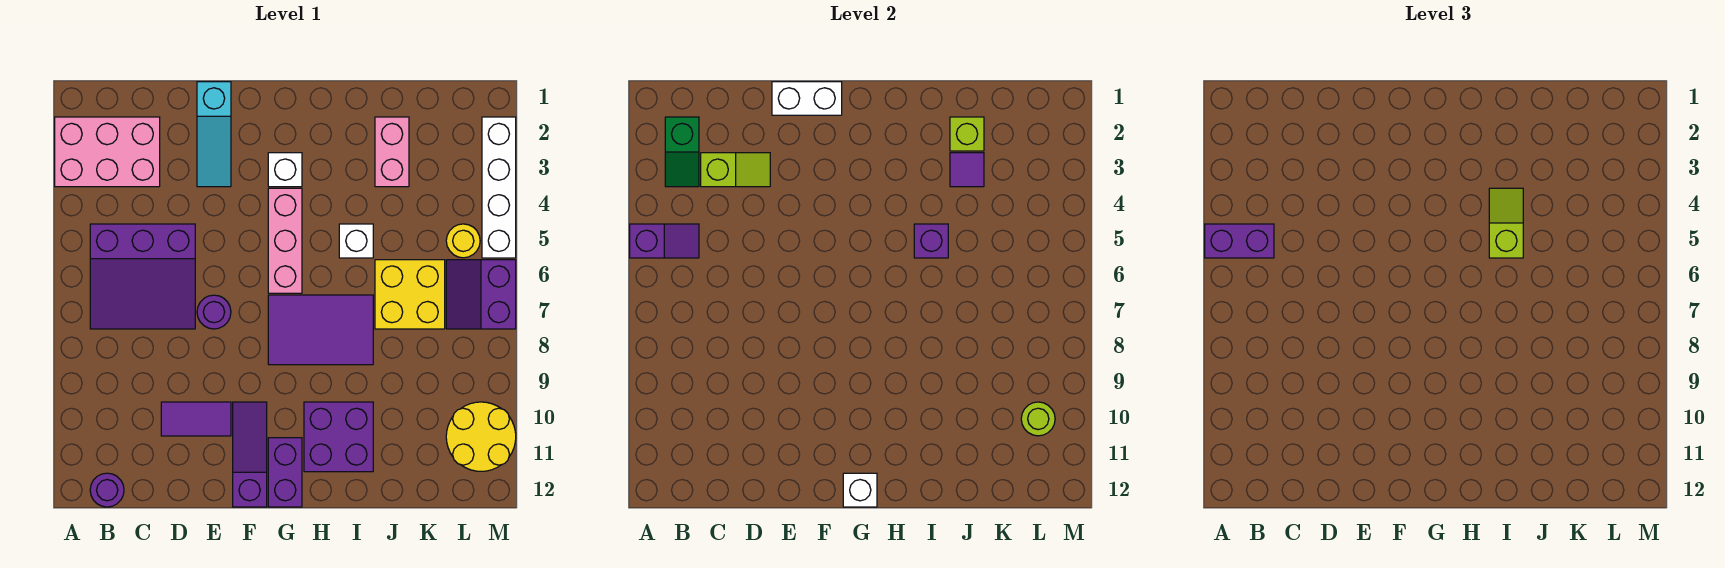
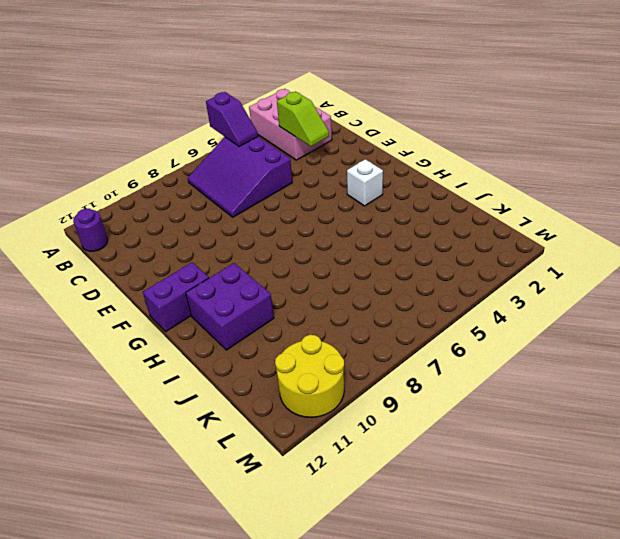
none -> purple 1x2 tile [161,402,231,436]
none -> cyan 1x3 slope [197,82,231,187]
none -> purple 1x1 round brick [197,295,231,329]
none -> purple 1x3 slope [233,402,267,507]

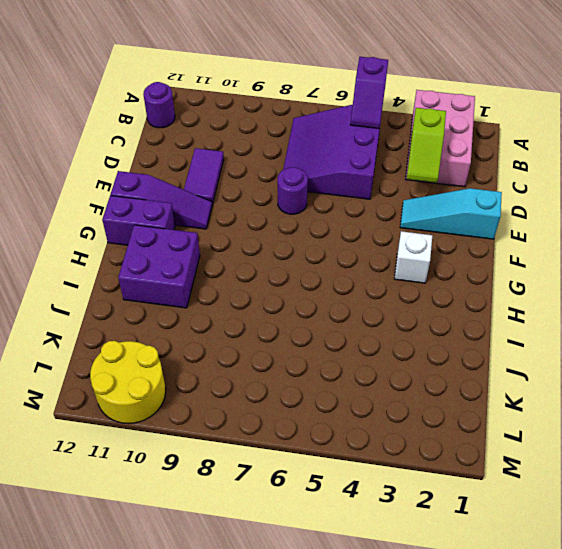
none -> pink 1x3 brick [268,188,302,293]
none -> purple 2x3 tile [268,295,373,365]
none -> white 1x1 brick [339,224,373,258]
none -> pink 1x2 brick [375,117,409,187]

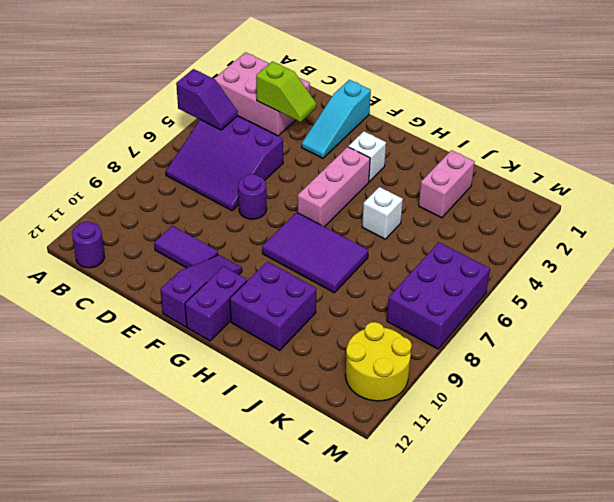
purple 2x3 brick [387,242,490,349] -> purple 2x2 slope [446,260,516,329]
none -> yellow 2x2 brick [375,260,445,329]
none -> yellow 1x1 round brick [446,224,480,258]
none -> white 1x4 brick [482,117,516,258]
none -> green 1x2 slope [665,117,699,187]

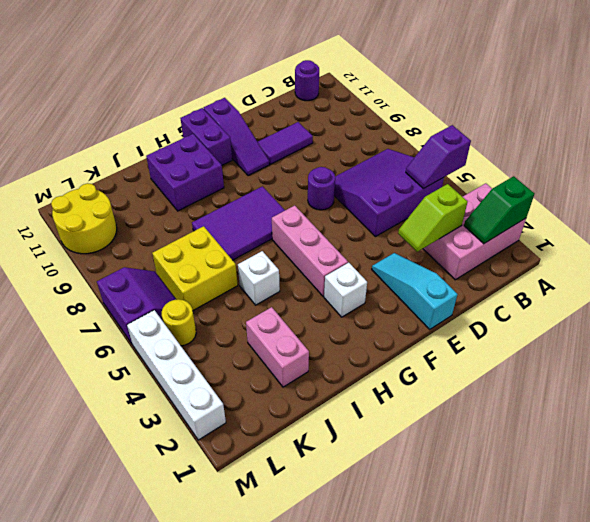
green 1x2 slope [464,176,534,244] -> green 1x2 slope turned to [665,117,699,187]
none -> white 1x2 brick [772,82,842,115]
none -> white 1x1 brick [843,473,877,507]
none -> purple 1x1 brick [914,224,948,258]
none -> lime 1x1 brick [950,117,984,151]

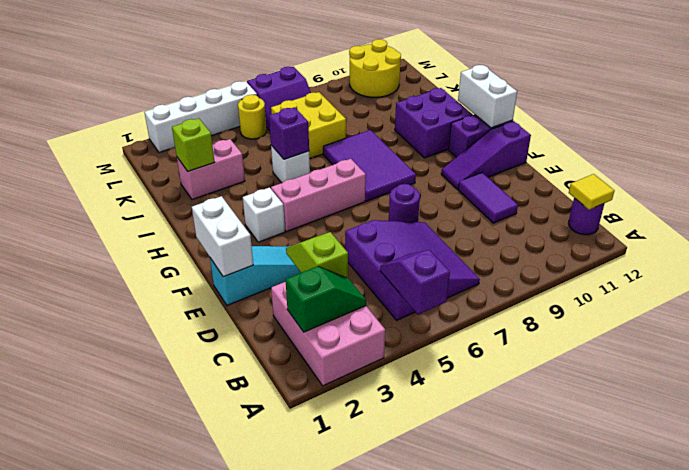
yellow 1x1 tile [569,174,614,210] -> none
white 1x2 brick [458,65,517,128] -> white 1x1 brick [843,473,877,507]
none -> purple 1x1 tile [950,153,984,187]
none -> lime 1x1 round brick [1021,402,1055,436]
none -> purple 1x2 brick [1205,224,1274,258]
none -> lime 1x2 slope [1489,188,1523,258]

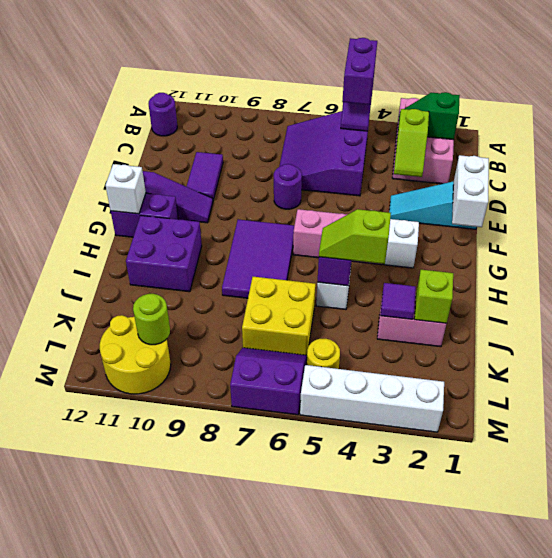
lime 1x2 slope [319,209,391,264] -> lime 1x2 slope turned to [1489,188,1523,258]

